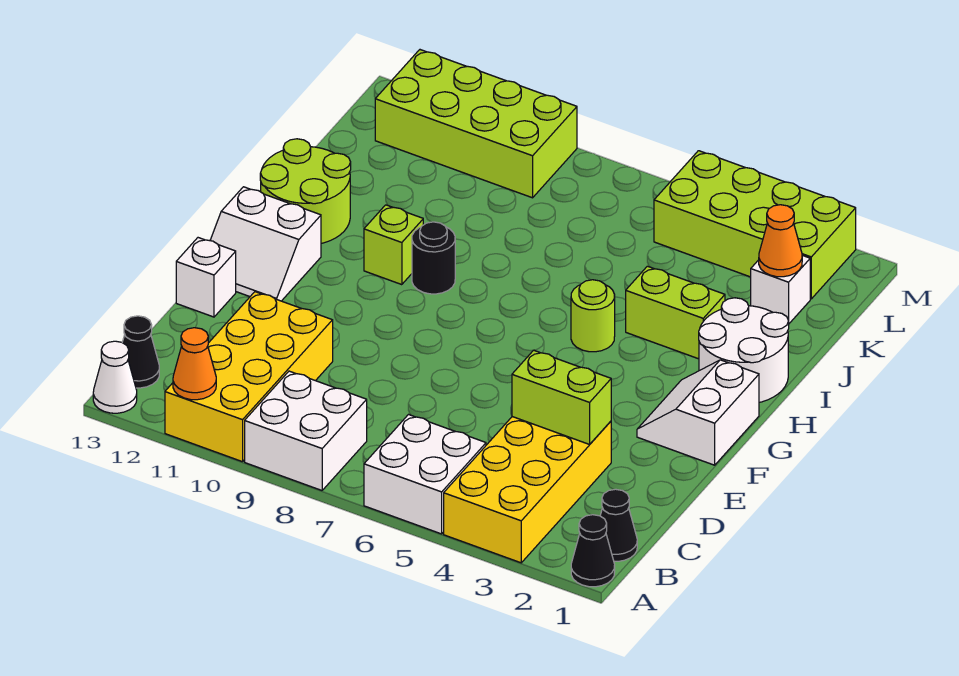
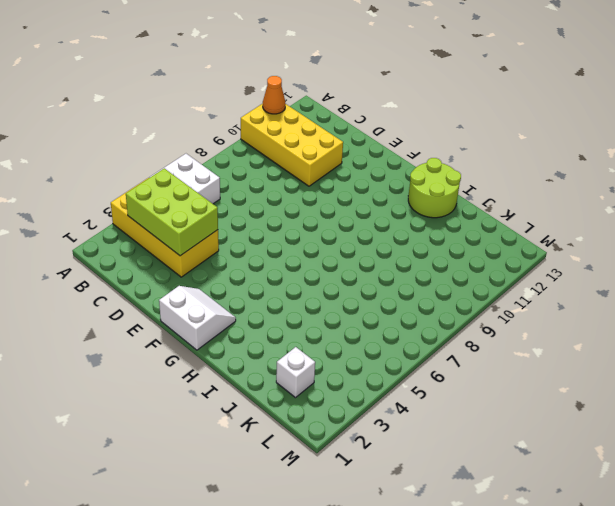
lime 2x3 brick [126,168,218,256] -> lime 1x2 brick [512,350,611,444]
none -> black 1x1 cone [571,515,615,587]
none -> white 2x2 brick [245,371,367,490]
none -> white 1x1 cone [93,341,137,413]

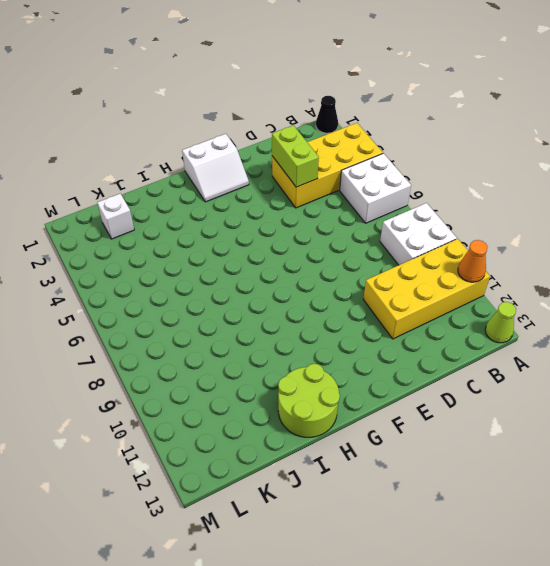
lime 1x1 cone [485,302,516,343] -> white 1x1 cone [93,341,137,413]
none -> black 1x1 cone [600,489,637,561]
none -> black 1x1 cone [122,316,159,388]
none -> white 1x1 brick [176,238,236,317]

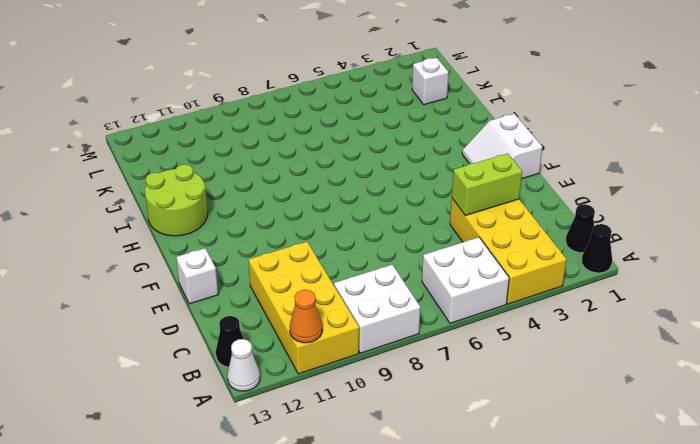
none -> white 2x2 slope [210,187,321,301]
none -> white 2x2 round brick [699,298,789,402]
none -> lime 1x1 round brick [571,280,615,352]

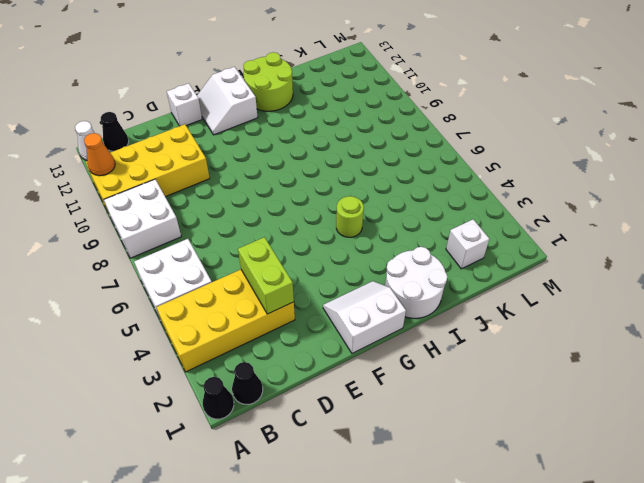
none -> black 1x1 round brick [412,222,455,294]
none -> lime 1x1 brick [364,205,423,285]
none -> lime 1x2 brick [626,266,725,359]

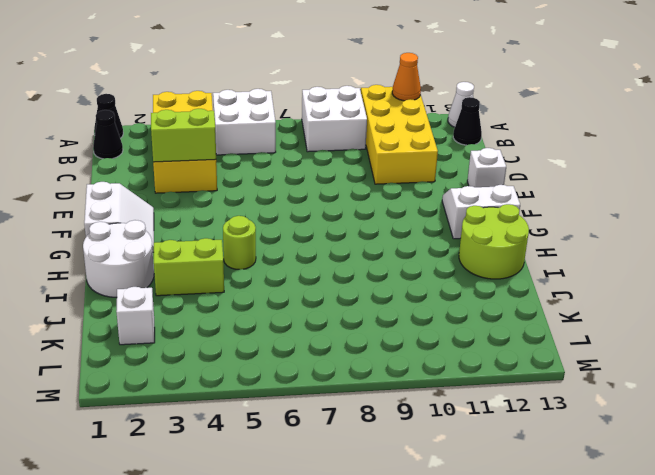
none -> black 1x1 round brick [412,222,455,294]
none -> lime 1x1 brick [364,205,423,285]
none -> lime 2x4 brick [654,151,856,299]

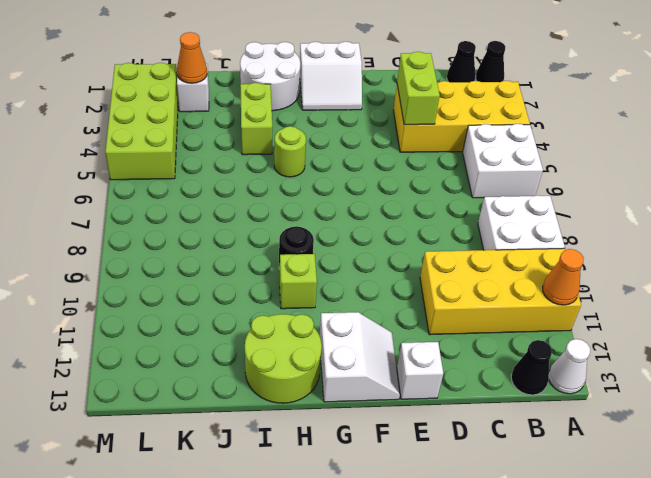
none -> lime 2x4 brick [375,50,577,198]

